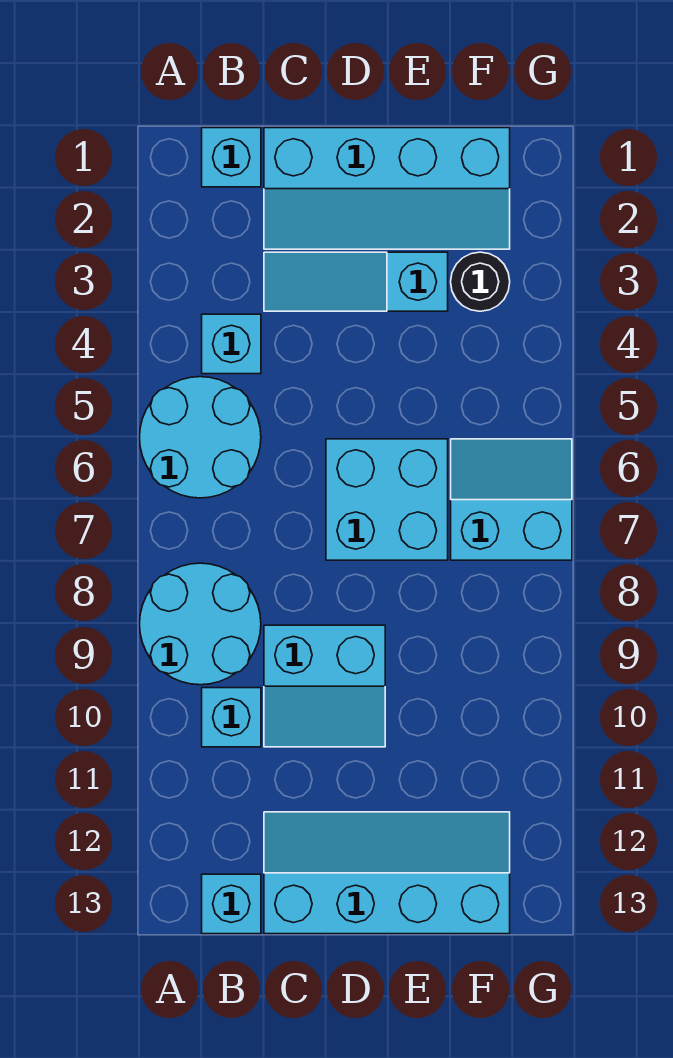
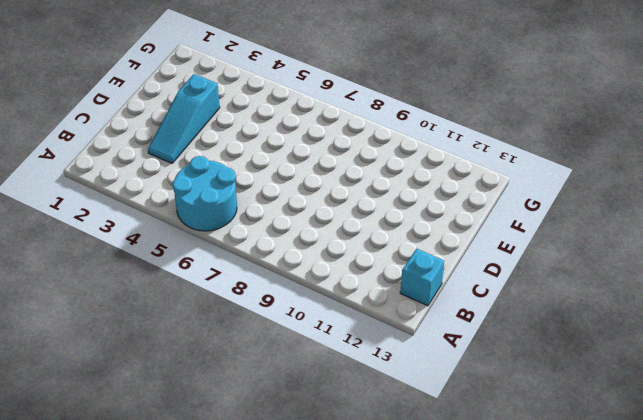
none -> cyan 2x2 round brick [140,563,261,685]
none -> cyan 1x1 brick [202,128,261,187]
none -> cyan 1x1 brick [202,314,261,374]

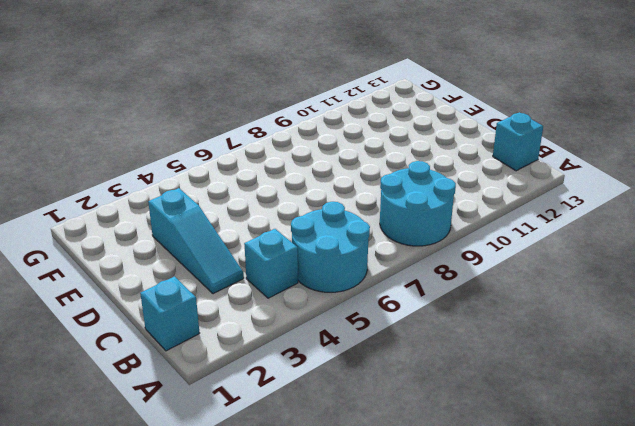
none -> cyan 1x1 brick [202,688,261,747]
none -> cyan 2x4 slope [264,128,510,249]
none -> cyan 2x2 slope [264,625,385,747]

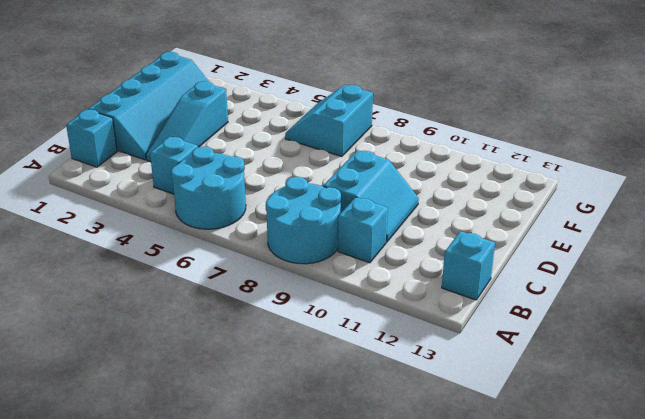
none -> cyan 2x4 slope [264,812,510,934]
none -> cyan 2x2 brick [326,439,448,560]
none -> black 1x1 round brick [451,252,510,311]

